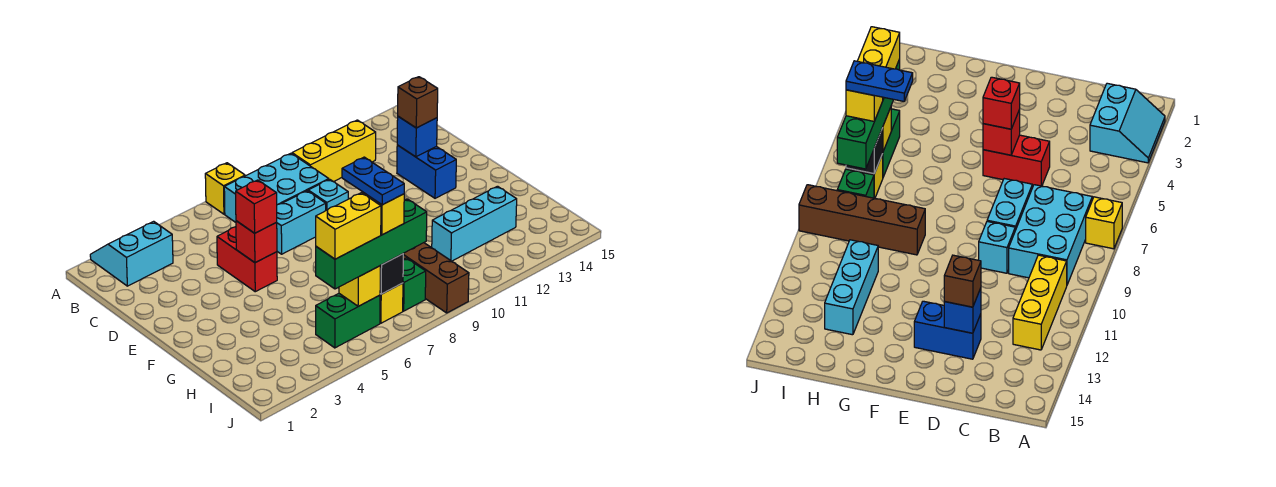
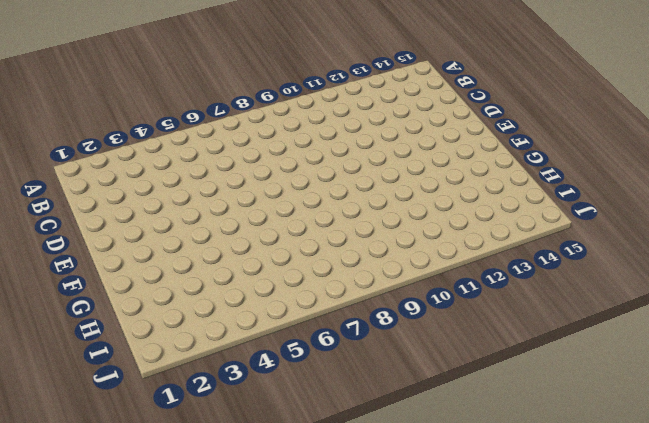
none -> cyan 2x2 slope [90,221,173,286]
none -> yellow 1x1 brick [205,163,245,214]
none -> cyan 2x3 brick [224,153,329,222]

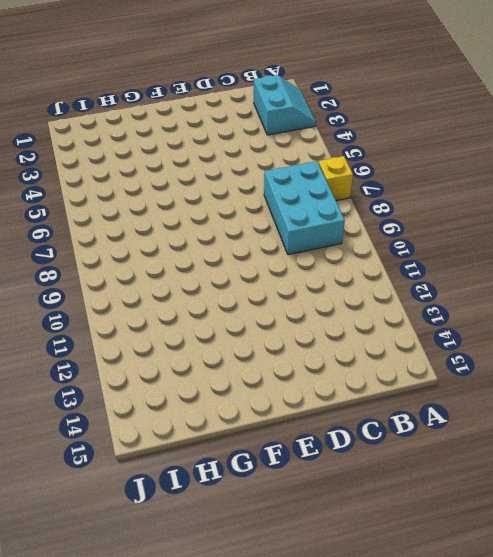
none -> yellow 1x3 brick [292,120,376,182]
none -> red 1x2 brick [217,227,277,292]
none -> cyan 1x2 brick [277,191,326,254]

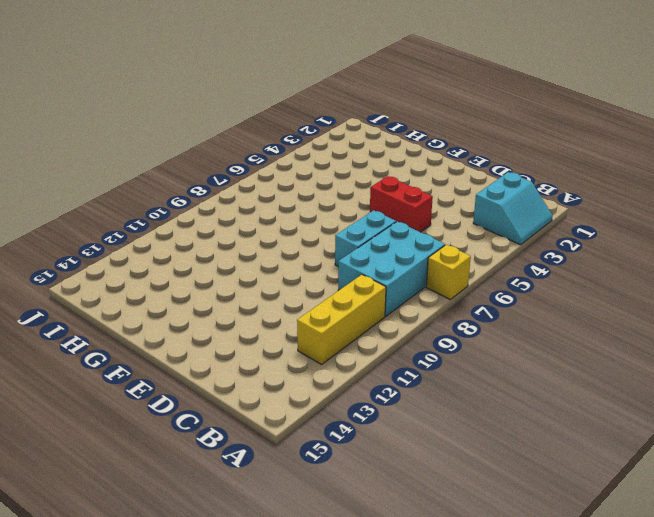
none -> cyan 1x1 brick [308,179,348,210]
none -> blue 1x2 brick [397,145,456,198]
none -> brown 1x4 brick [403,243,469,313]

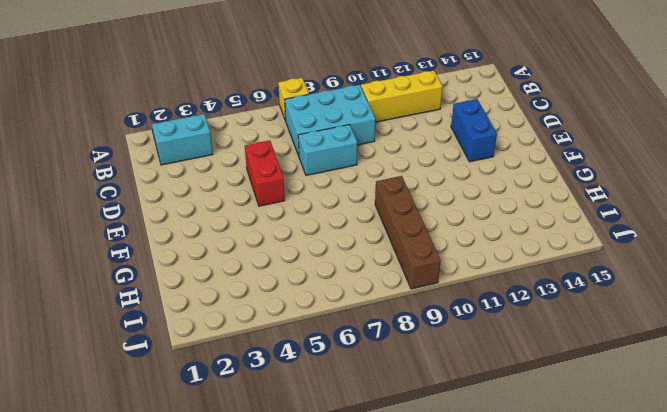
none -> cyan 1x1 brick [308,179,348,210]
none -> cyan 1x3 brick [432,186,517,261]
none -> green 1x2 brick [316,294,380,348]

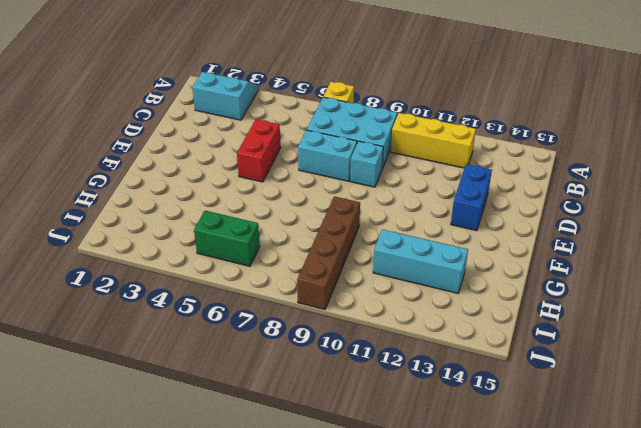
none -> yellow 1x1 brick [380,283,403,323]
none -> green 1x1 brick [403,258,426,311]
none -> blue 1x1 brick [397,117,437,157]

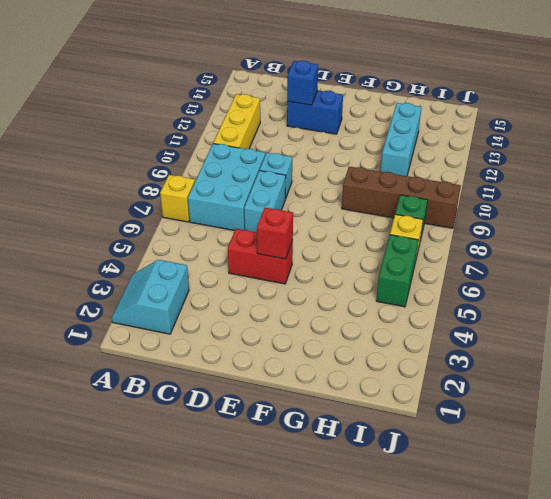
none -> yellow 1x1 brick [339,266,380,306]
none -> black 1x1 brick [380,254,404,294]
none -> brown 1x1 brick [398,77,438,128]

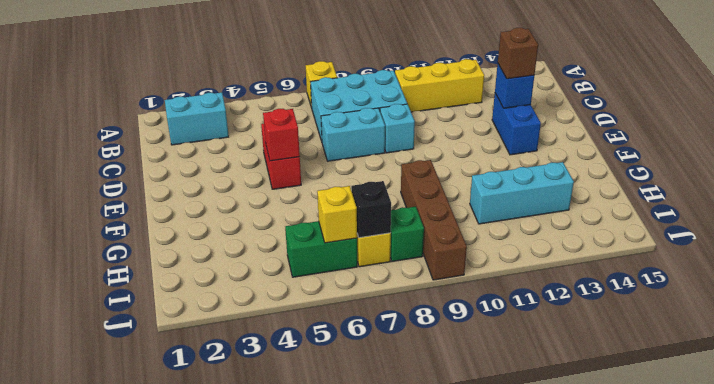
none -> red 1x1 brick [236,180,277,233]
none -> green 1x4 brick [316,199,427,289]
none -> yellow 1x2 brick [316,193,381,259]

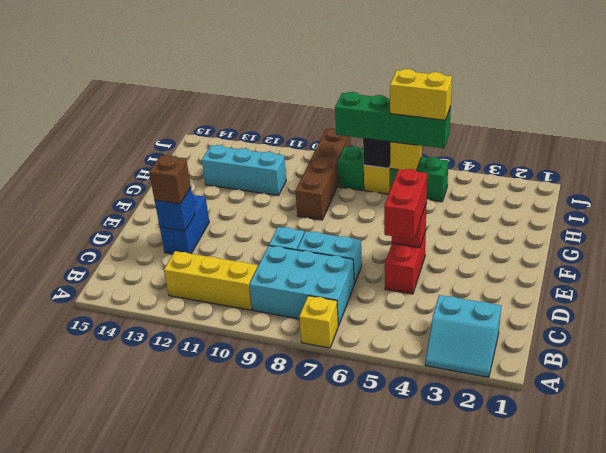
red 1x2 brick [384,169,427,239] -> red 1x1 brick [236,180,277,233]
none -> yellow 1x1 brick [363,192,404,235]
none -> blue 1x2 plate [342,157,404,205]

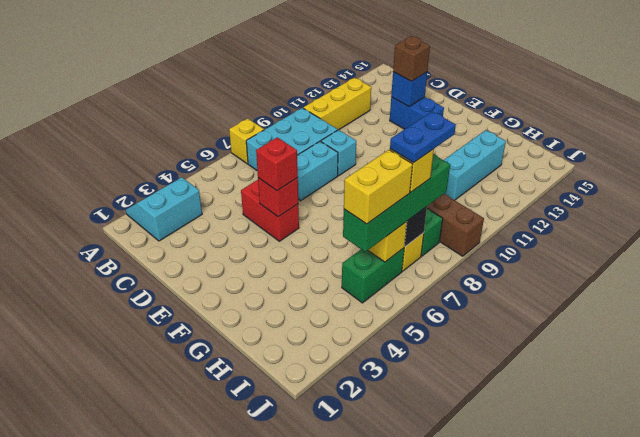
blue 1x2 plate [390,112,456,163] -> blue 1x2 plate turned to [342,157,404,205]

